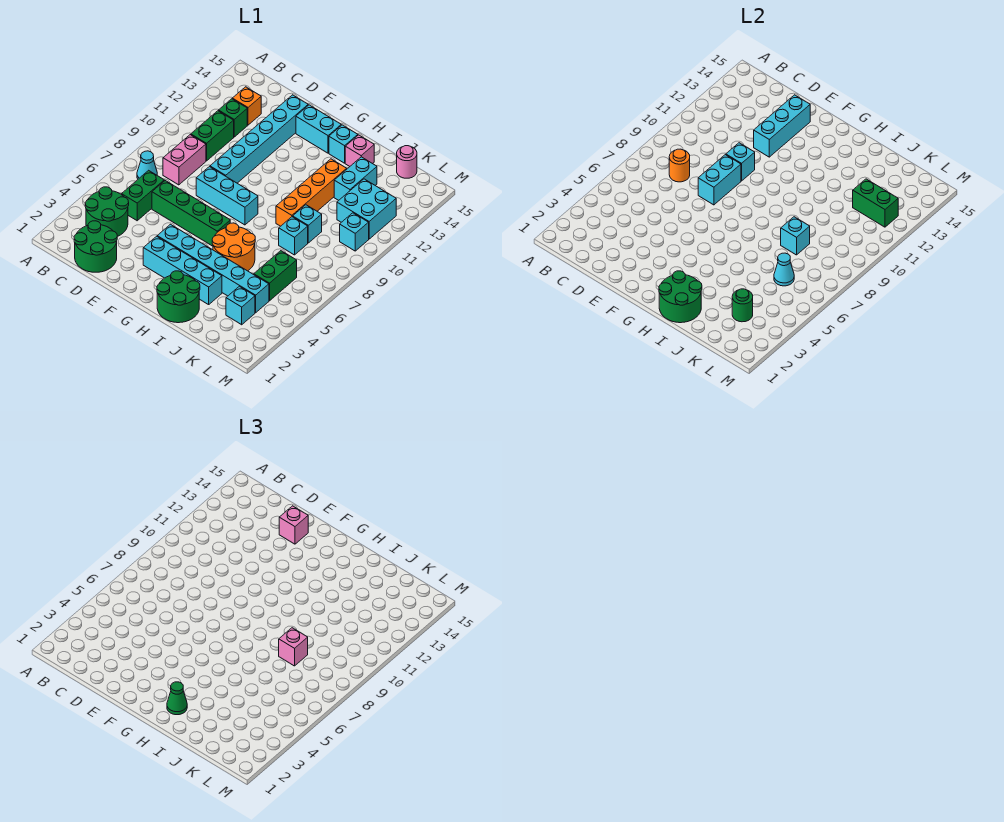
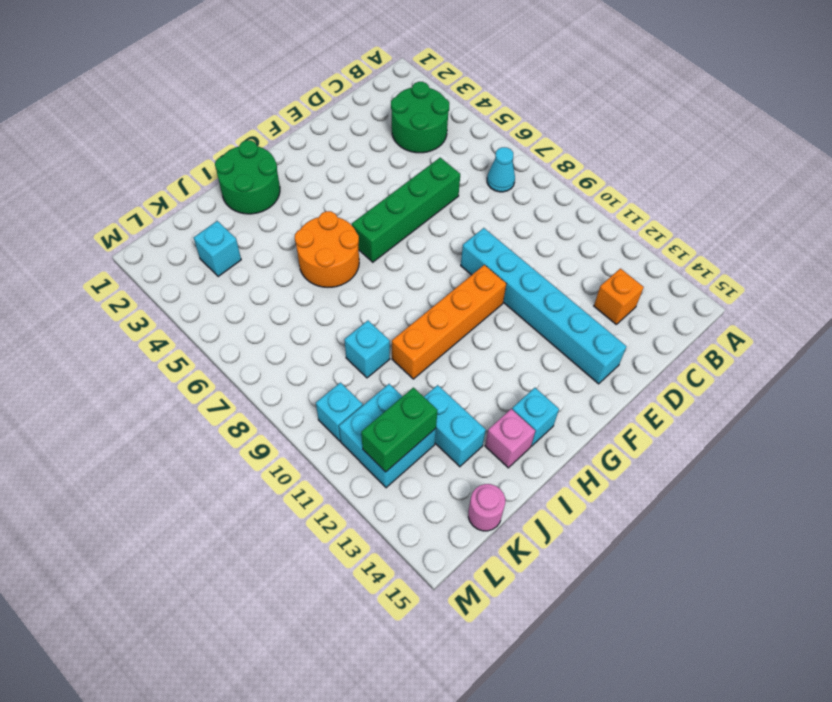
orange 1x4 brick [392,265,506,379] -> orange 1x4 brick turned to [276,159,347,226]
none -> green 2x2 round brick [74,221,117,272]
none -> green 1x2 brick [122,170,164,221]
none -> pink 1x2 brick [163,135,206,185]
none -> green 1x2 brick [191,111,234,161]

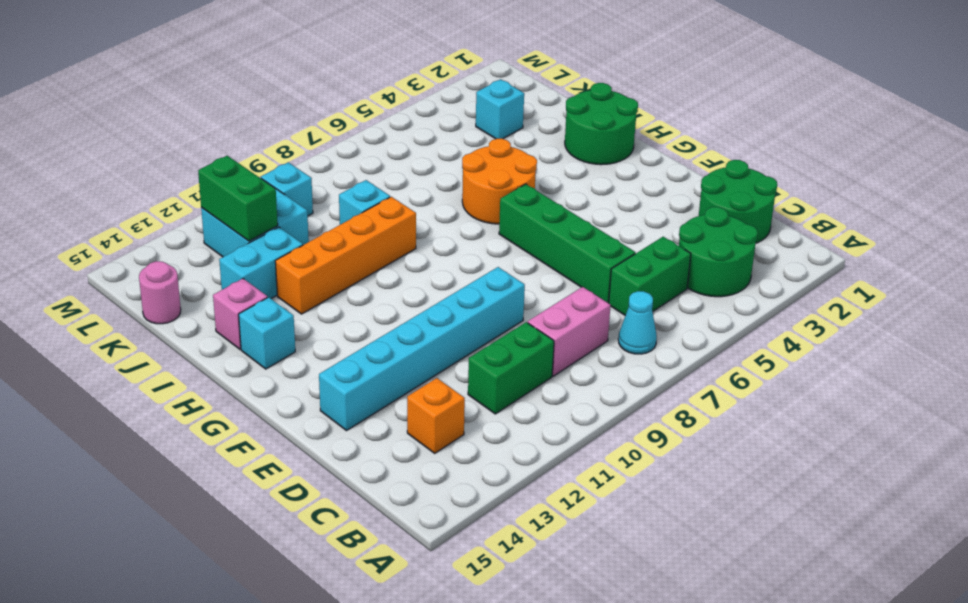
none -> green 1x1 brick [219,99,247,137]
none -> cyan 1x3 brick [196,167,258,225]
none -> cyan 1x4 brick [143,236,222,305]
none -> cyan 1x6 brick [157,224,269,313]

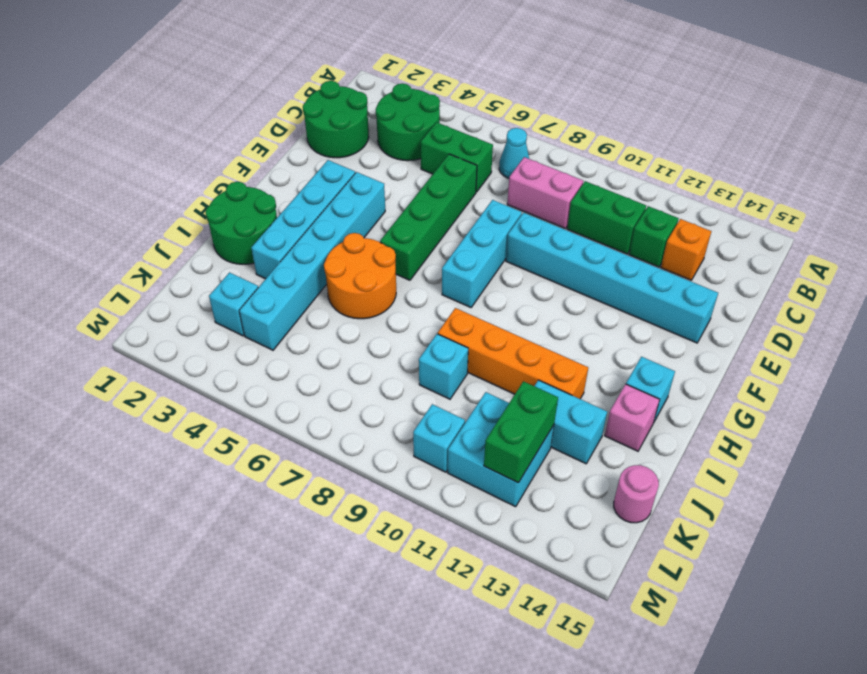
none -> cyan 1x2 brick [296,105,341,153]
none -> cyan 1x1 brick [279,217,308,255]
none -> green 1x2 brick [254,251,297,301]
none -> orange 1x1 round brick [669,149,690,182]

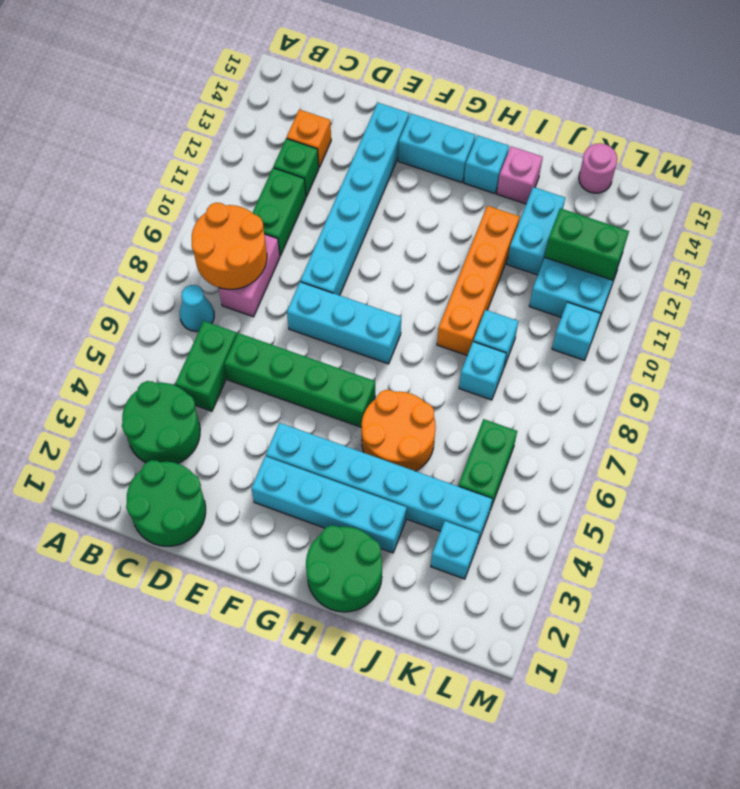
orange 2x2 round brick [192,203,267,289] -> orange 1x1 round brick [669,149,690,182]
none -> cyan 1x2 brick [698,155,741,205]
none -> cyan 1x1 brick [726,143,755,181]
none -> cyan 1x3 brick [754,95,810,157]
none -> green 2x2 round brick [659,271,702,323]

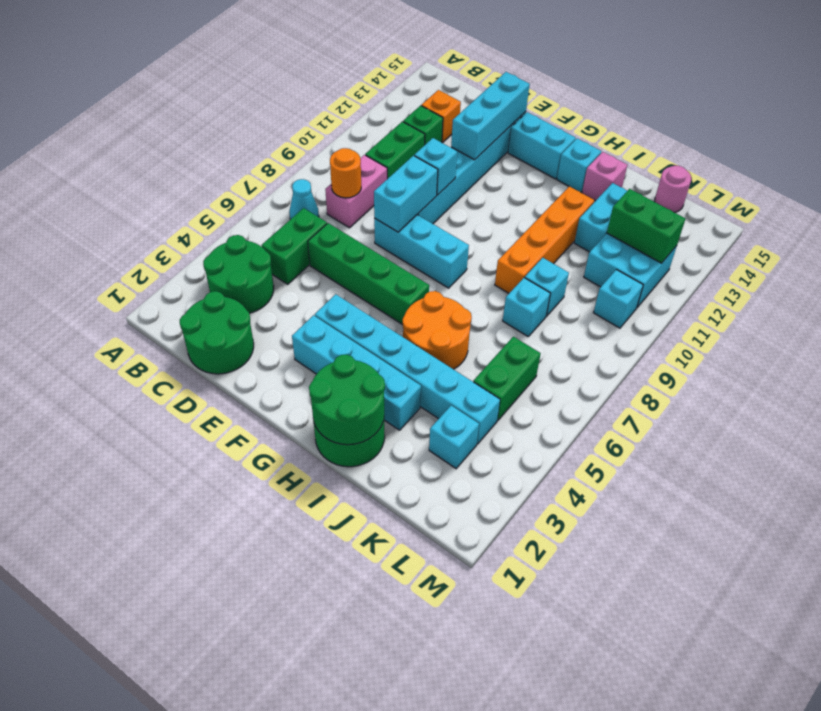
none -> cyan 1x1 brick [781,217,810,255]
none -> green 1x1 round brick [732,289,753,322]
none -> cyan 1x1 cone [774,253,794,286]
none -> pink 1x1 brick [279,506,308,544]

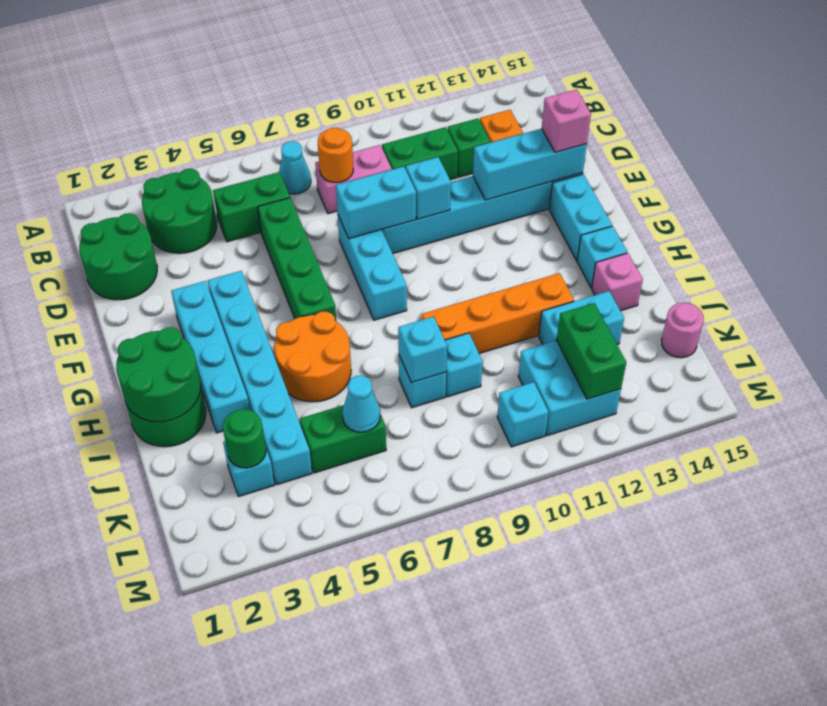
none -> green 1x1 cone [167,682,187,715]
none -> pink 1x1 brick [279,628,308,666]

